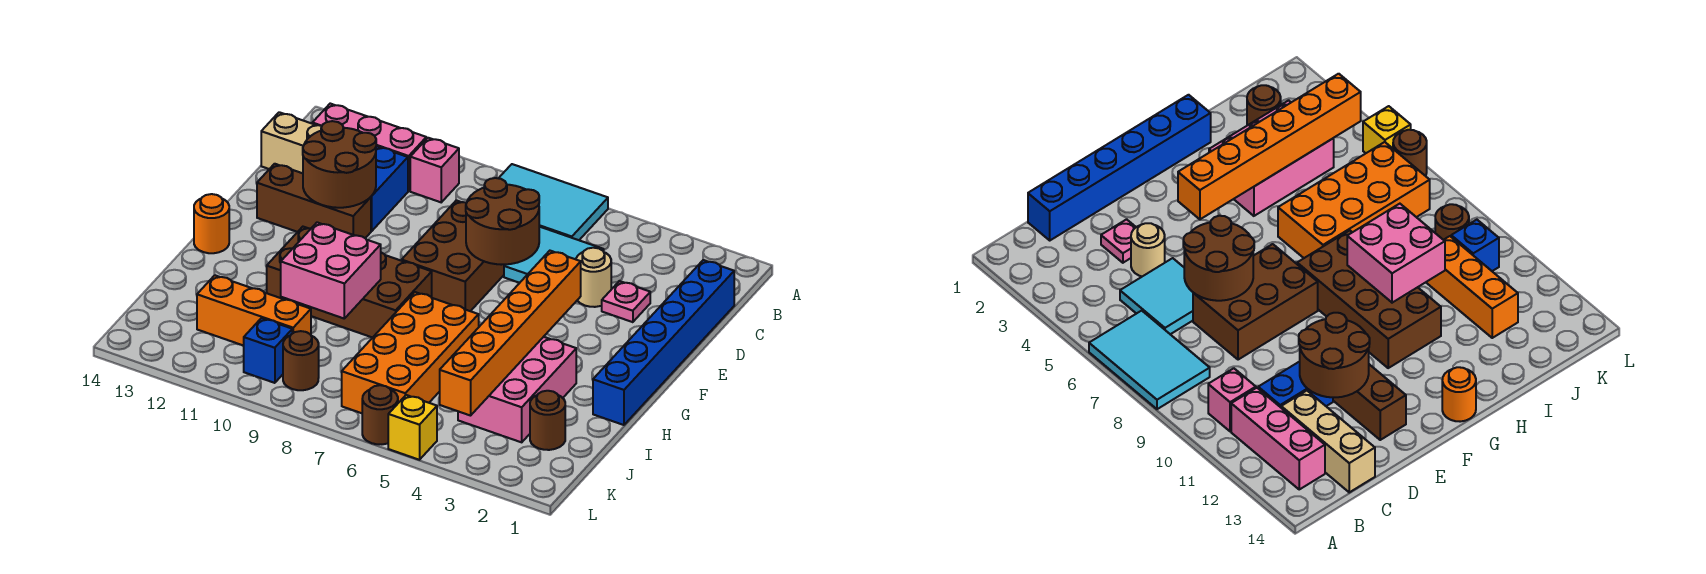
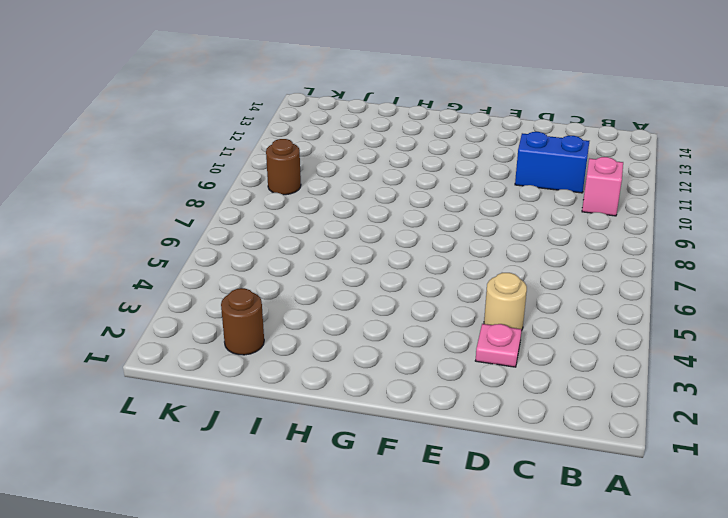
none -> cyan 2x3 tile [499,164,608,240]
none -> pink 1x3 brick [312,104,426,191]
none -> blue 1x6 brick [593,260,734,425]

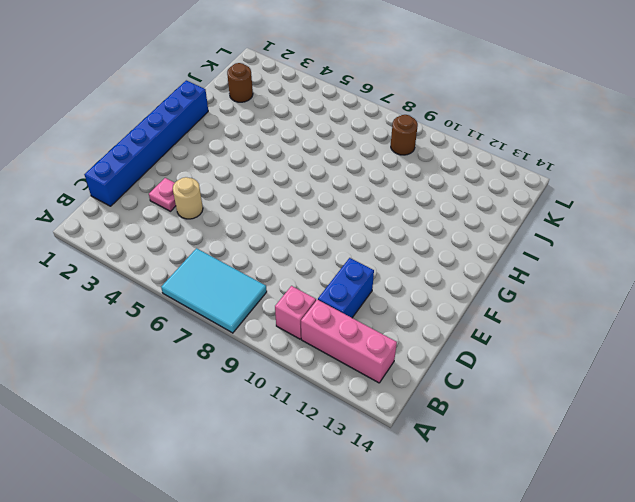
none -> cyan 2x2 tile [504,227,604,283]
none -> tan 1x3 brick [261,112,322,173]
none -> brown 2x3 brick [402,200,505,311]

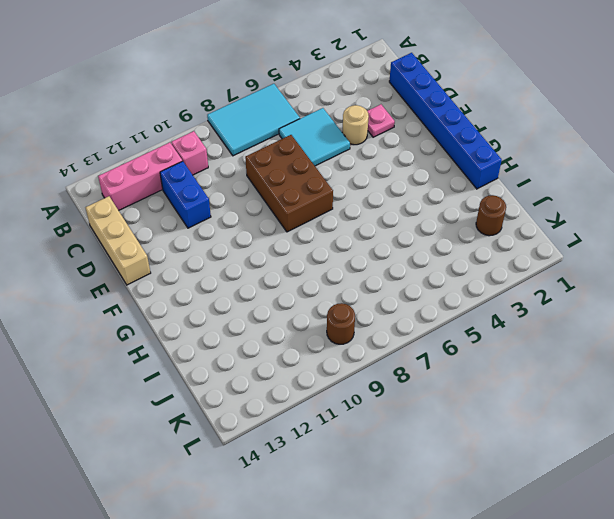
tan 1x3 brick [85,196,151,285] -> tan 1x3 brick turned to [261,112,322,173]
none -> brown 1x3 brick [257,164,371,238]
none -> brown 2x4 brick [267,227,432,338]
none -> orange 1x1 round brick [194,194,229,253]

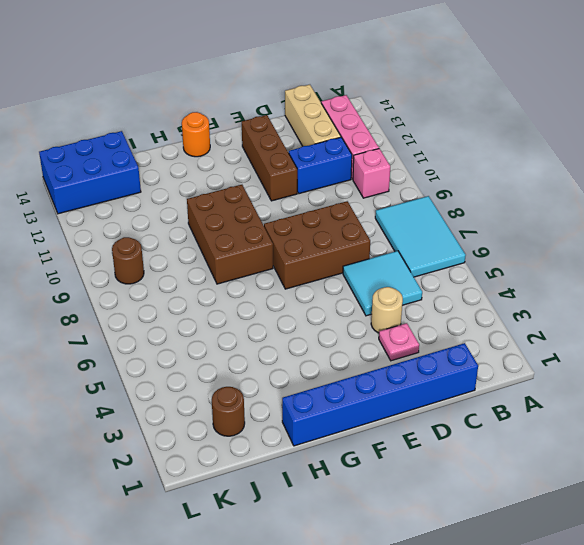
brown 2x3 brick [187,185,273,284] -> brown 2x4 brick [267,227,432,338]
blue 2x3 brick [39,131,141,214] -> none
none -> pink 2x3 brick [458,337,576,442]
none -> orange 2x4 brick [342,292,479,413]
none -> orange 1x3 brick [197,275,311,346]

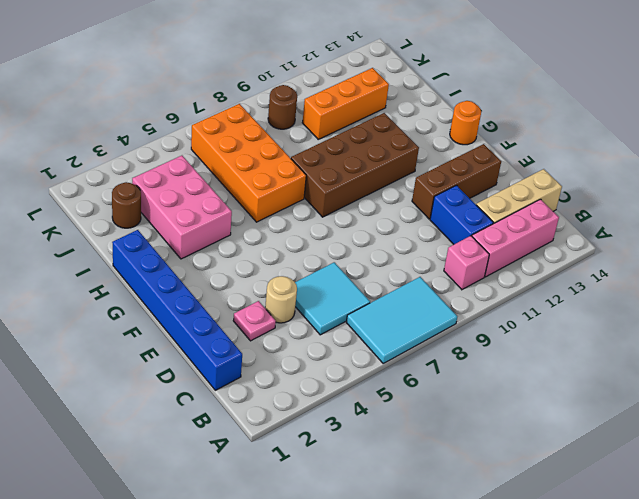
none -> brown 2x3 brick [402,200,505,311]
none -> blue 1x1 brick [244,318,292,383]
none -> yellow 1x1 brick [388,395,437,460]

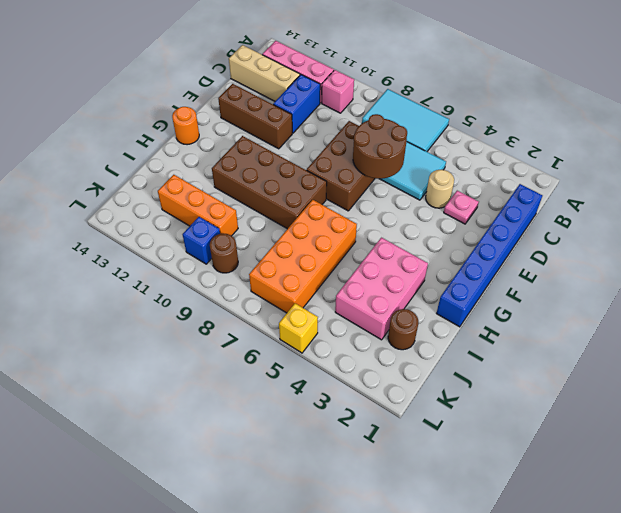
none -> brown 1x1 round brick [362,385,398,444]
none -> brown 2x2 round brick [303,121,376,208]
none -> orange 1x6 brick [440,251,581,416]

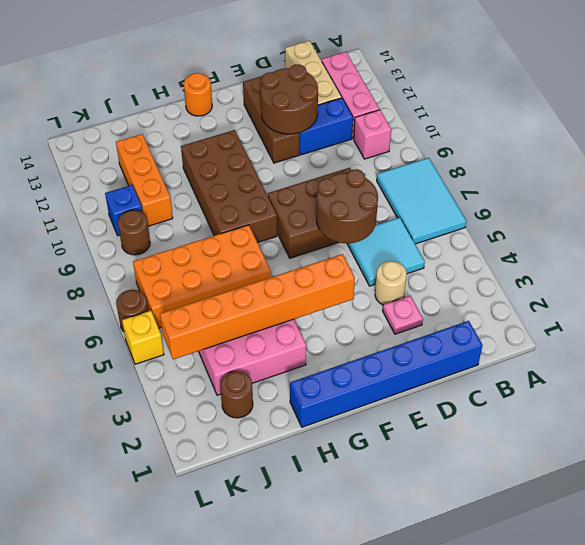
none -> pink 2x2 brick [281,222,381,318]

